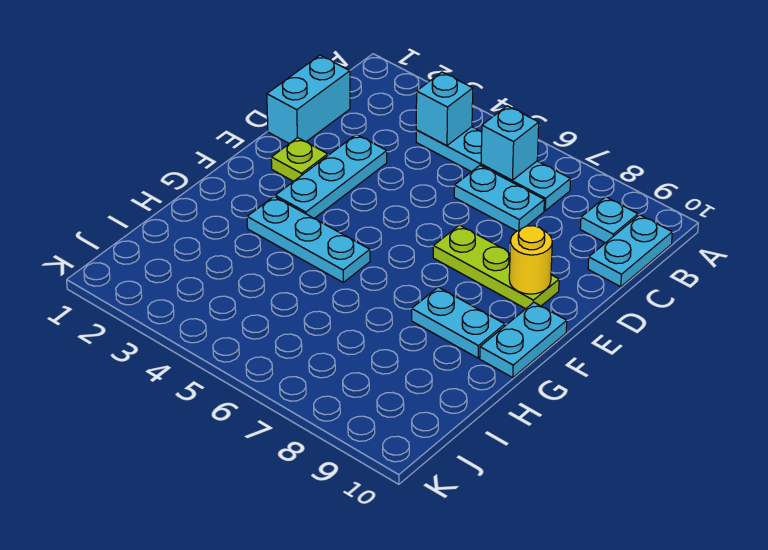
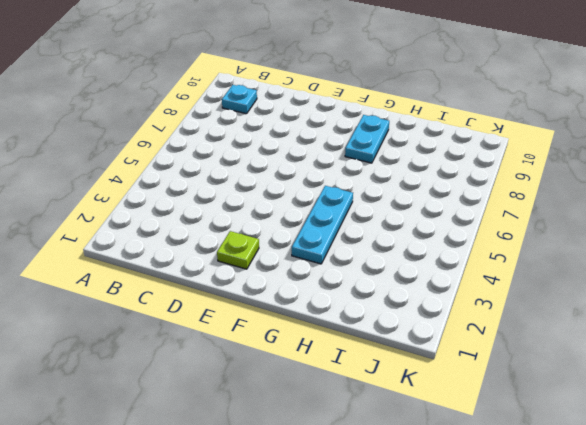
none -> cyan 1x4 plate [416,127,571,211]
none -> cyan 1x2 plate [588,215,672,287]
none -> cyan 1x2 brick [267,55,350,144]

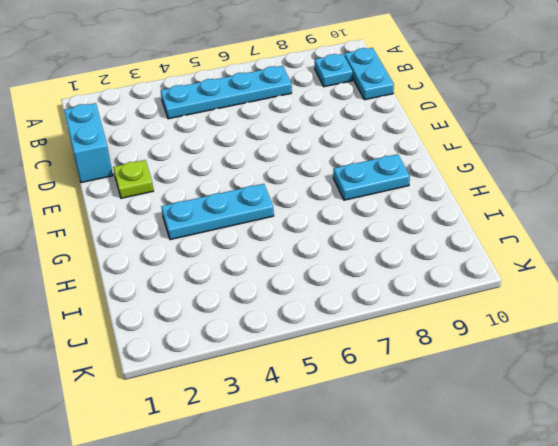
none -> cyan 1x2 plate [454,166,544,231]
none -> cyan 1x3 plate [275,134,387,218]
none -> lime 1x3 plate [433,225,559,309]

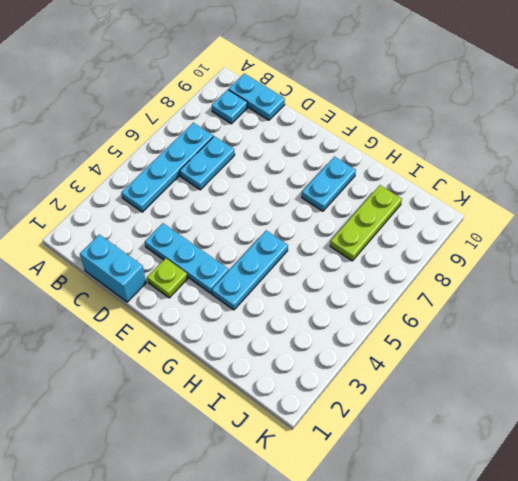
lime 1x3 plate [330,185,402,261] -> lime 1x3 plate moved to [433,225,559,309]
none -> cyan 1x2 plate [480,302,567,377]
none -> cyan 1x1 brick [416,72,473,146]
none -> cyan 1x1 brick [481,106,539,180]

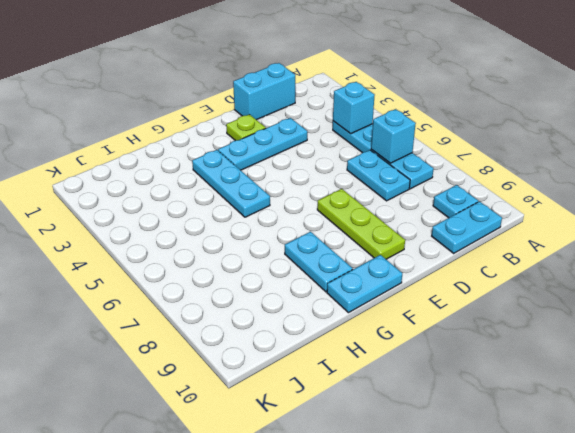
none -> yellow 1x1 round brick [509,226,552,294]

